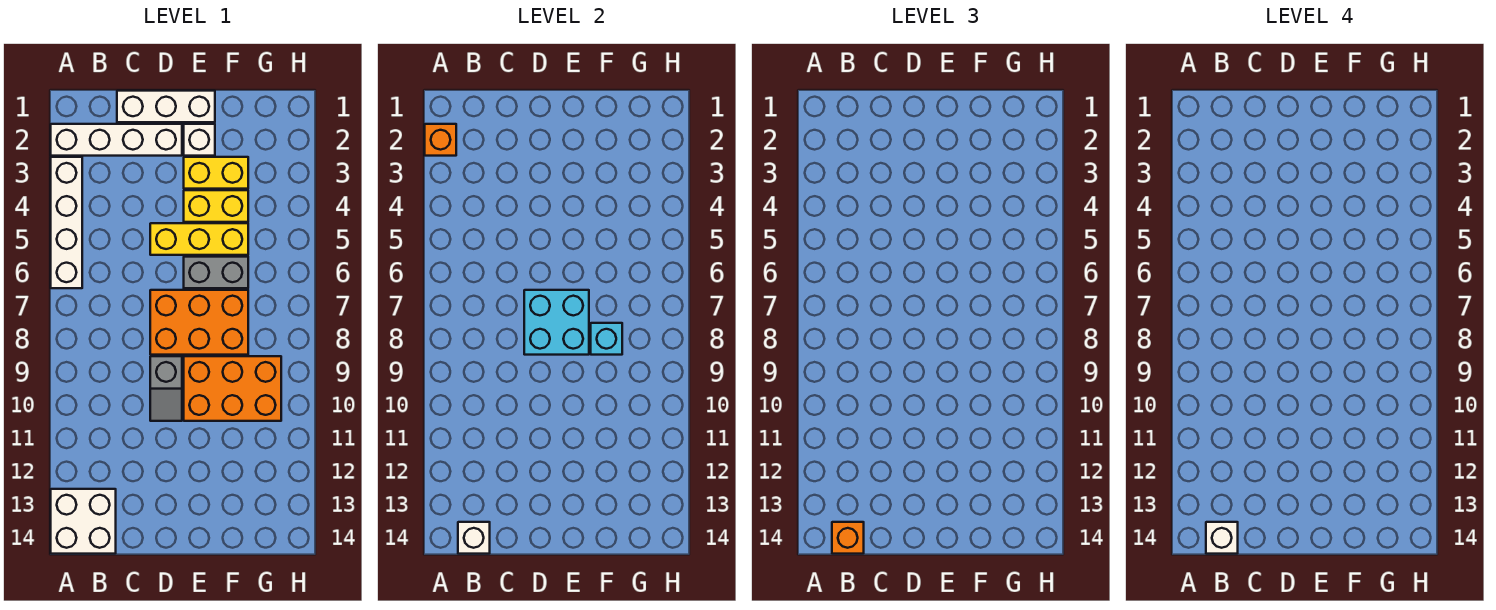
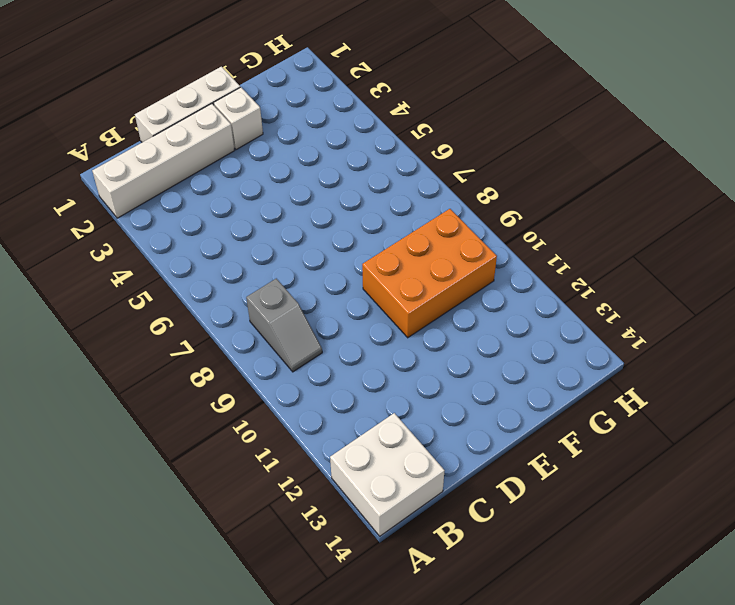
grey 1x2 slope [246,279,322,372] -> grey 1x2 slope moved to [150,356,182,421]
none -> white 1x4 brick [51,157,82,288]
none -> yellow 1x3 brick [150,223,248,255]
none -> orange 2x3 brick [150,290,248,355]

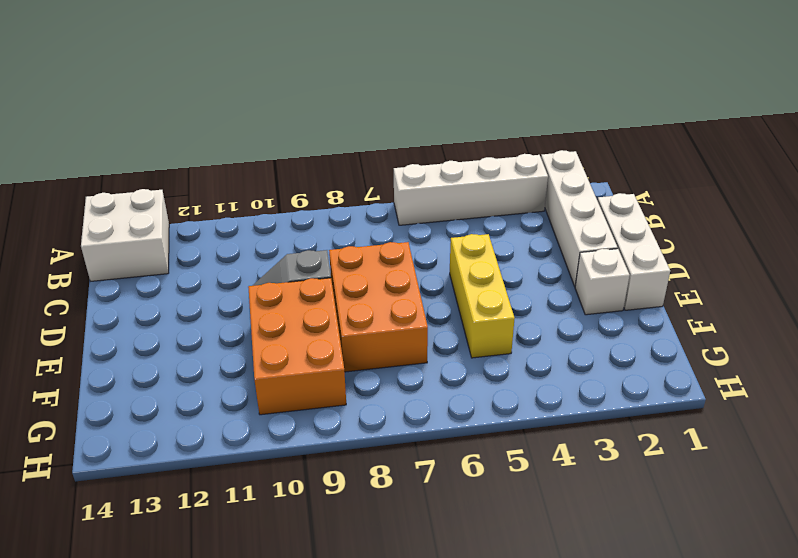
none -> yellow 1x2 brick [184,157,248,189]
none -> yellow 1x2 brick [184,190,248,222]
none -> grey 1x2 brick [184,257,248,288]

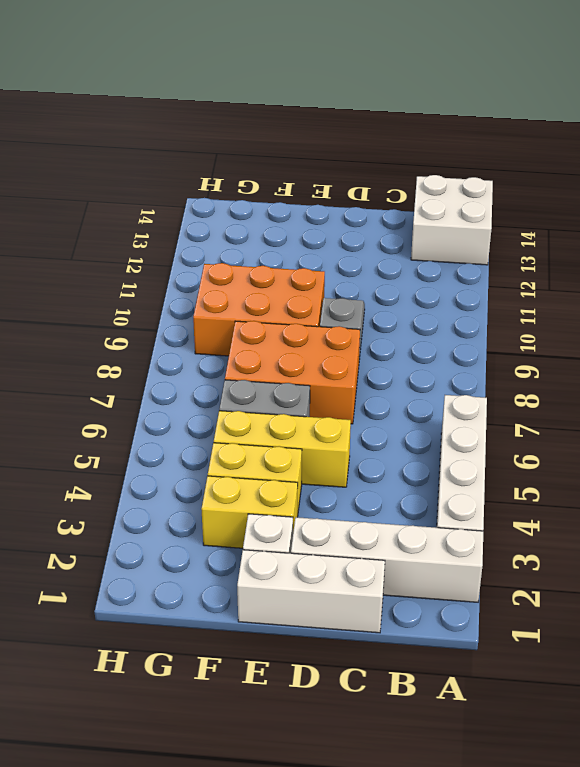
none -> orange 1x1 brick [425,124,456,156]
none -> white 1x1 brick [458,522,490,554]
none -> cyan 2x2 brick [524,290,589,355]

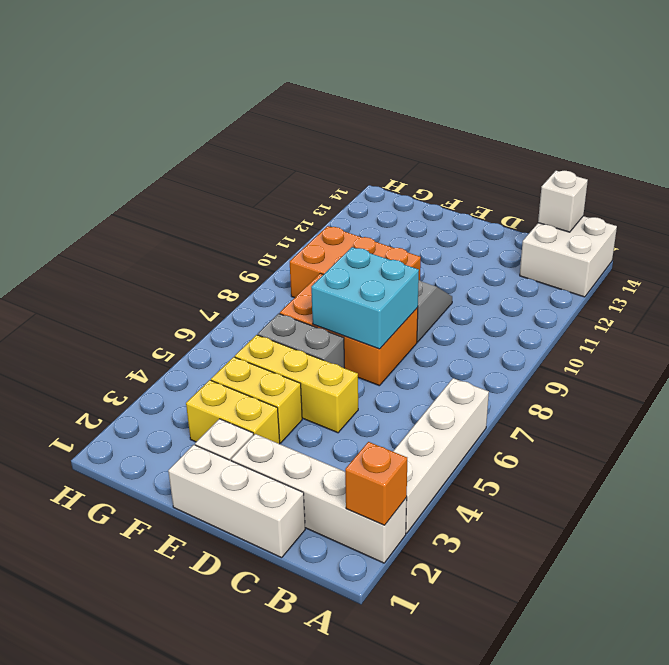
none -> cyan 1x1 brick [591,323,622,355]
none -> orange 1x1 brick [832,522,864,554]
none -> white 1x1 brick [1206,522,1238,554]

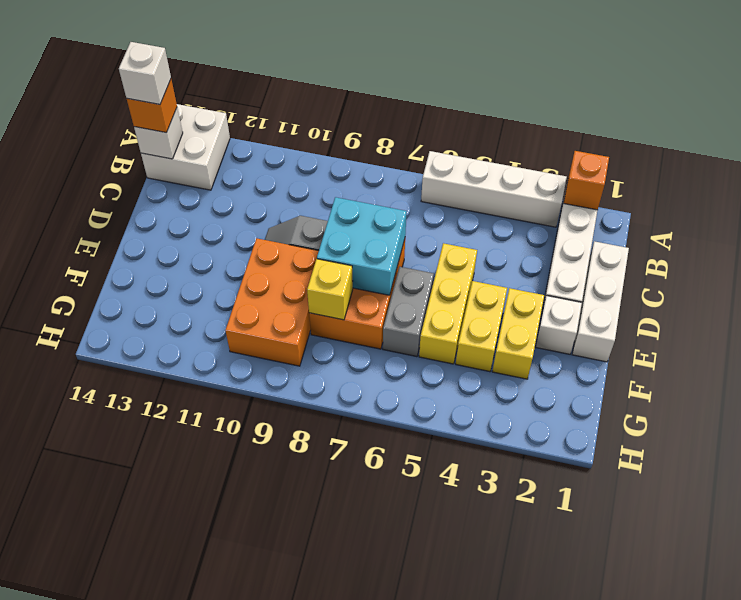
yellow 1x1 brick [307,259,353,320] -> cyan 1x1 brick [591,323,622,355]

